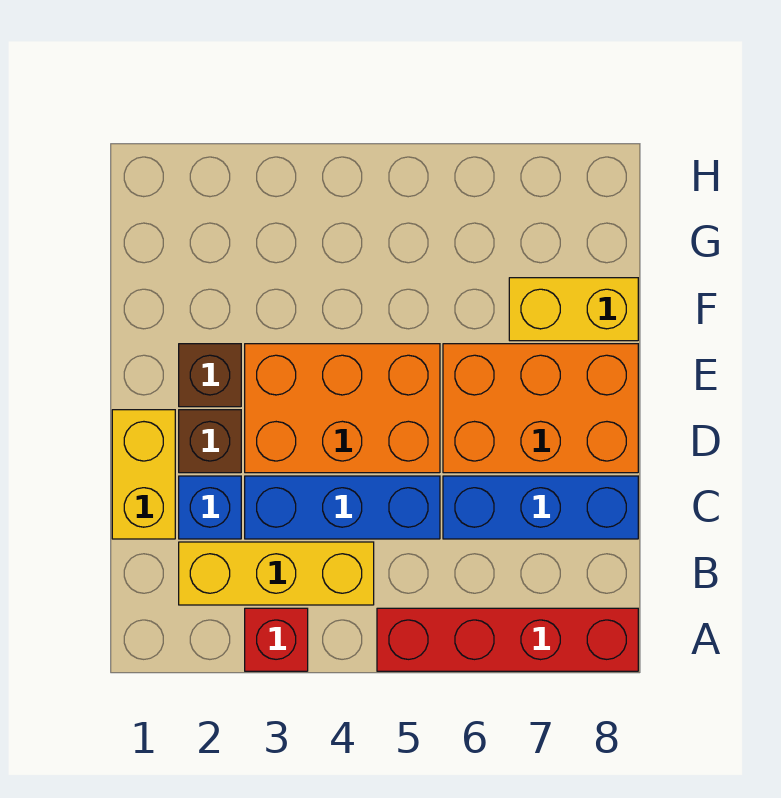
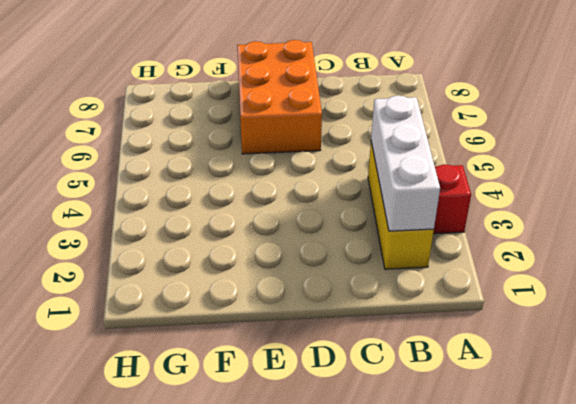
white 1x3 brick [371,96,440,231] -> none
none -> red 1x4 brick [377,608,638,671]
none -> yellow 1x2 brick [112,410,175,539]
none -> blue 1x1 brick [179,476,241,539]

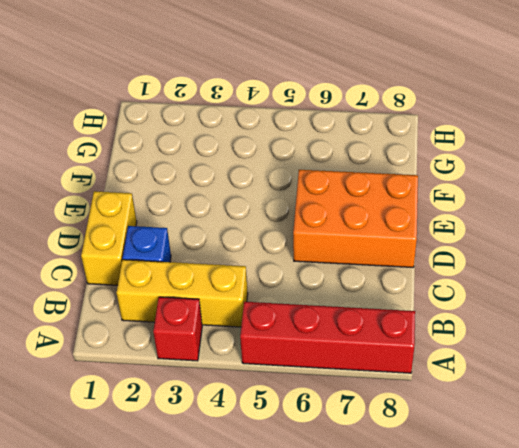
none -> blue 1x3 brick [245,476,440,539]
none -> blue 1x3 brick [443,476,638,539]
none -> brown 1x1 brick [179,410,241,473]

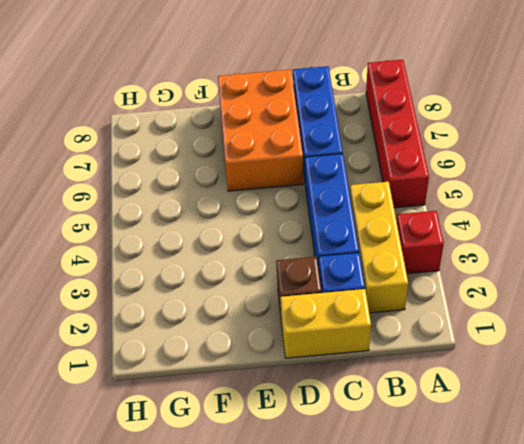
none -> orange 2x3 brick [245,344,440,473]
none -> brown 1x1 brick [179,344,241,407]
none -> yellow 1x2 brick [509,278,638,341]

